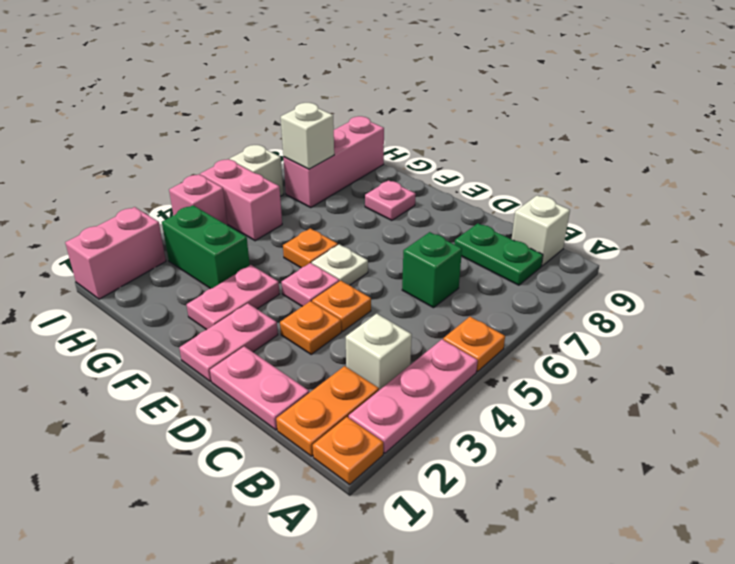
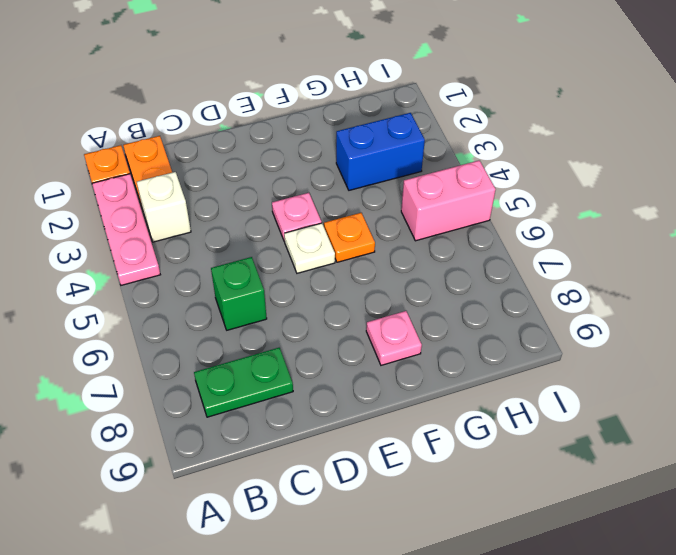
blue 1x2 brick [336,113,425,190] -> green 1x2 brick [162,205,250,289]
none -> orange 1x1 plate [443,317,505,372]
none -> white 1x1 brick [512,195,570,266]
none -> pink 1x2 plate [210,346,309,430]

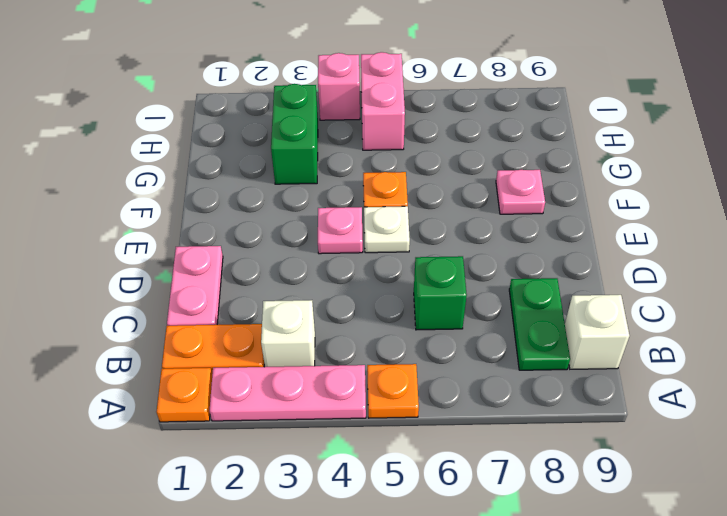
none -> orange 1x1 plate [280,301,341,354]
none -> orange 1x1 plate [312,281,371,331]
none -> pink 1x2 plate [179,303,278,381]

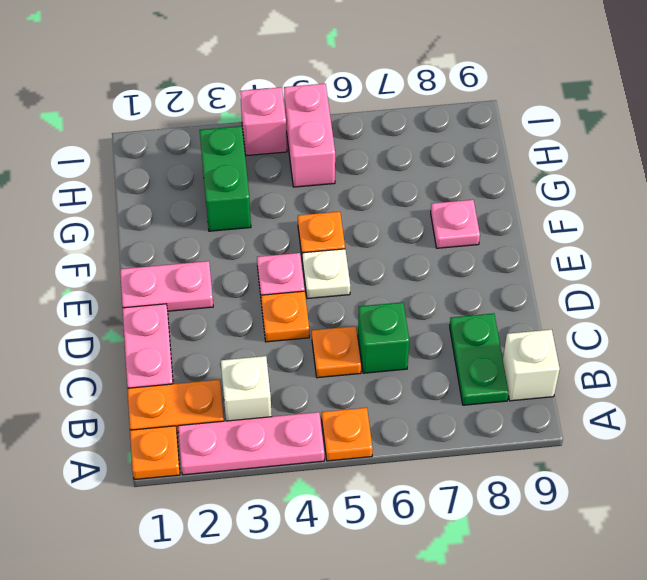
orange 1x1 plate [312,326,361,378] -> orange 1x1 plate moved to [280,301,341,354]
none -> pink 1x2 plate [187,265,279,330]
none -> pink 1x3 brick [283,116,384,207]
none -> pink 1x2 brick [65,207,166,299]

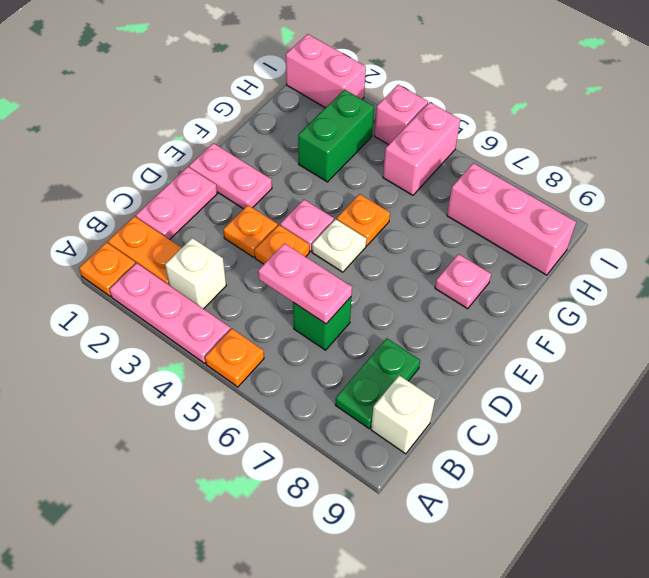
pink 1x2 plate [258,243,352,324] -> pink 1x2 plate moved to [187,265,279,330]
none -> white 1x1 brick [230,145,283,196]
none -> white 1x1 brick [281,103,334,169]

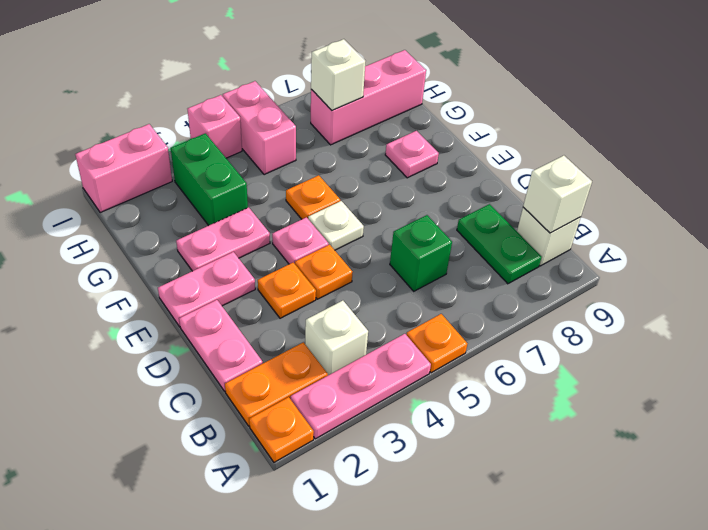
white 1x1 brick [523,156,592,233] -> white 1x1 brick moved to [230,145,283,196]

